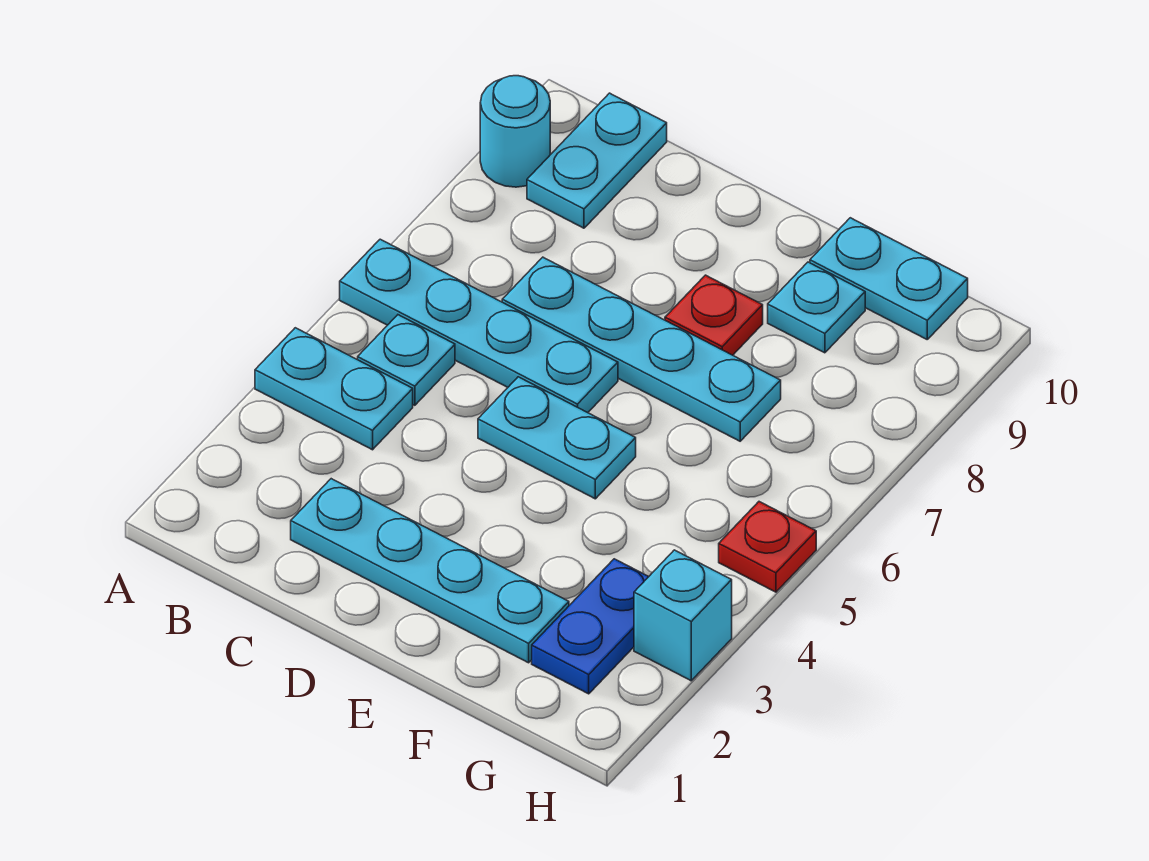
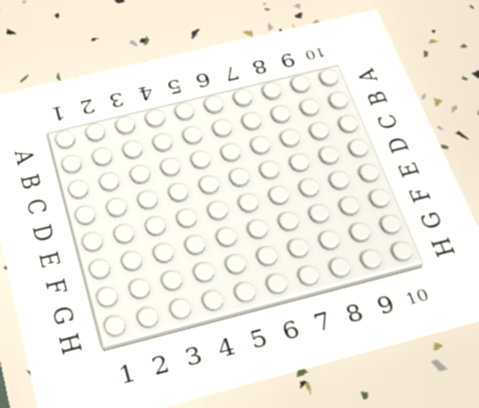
none -> cyan 1x2 plate [255,328,413,450]
none -> cyan 1x4 plate [340,239,618,413]
none -> cyan 1x1 round brick [480,76,550,187]

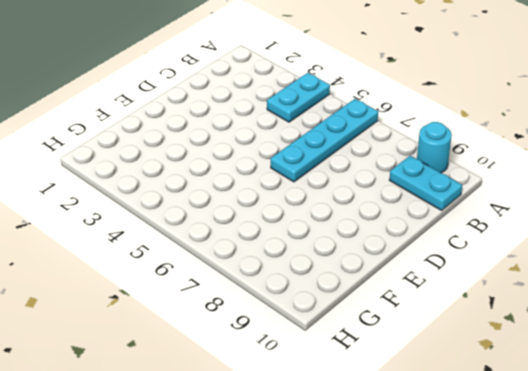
none -> cyan 1x1 plate [358,315,455,405]
none -> cyan 1x4 plate [291,479,569,663]
none -> cyan 1x4 plate [502,257,781,441]

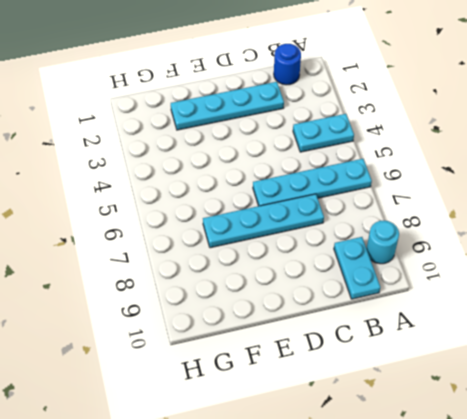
blue 1x1 round brick [274,44,301,85] -> none
none -> cyan 1x1 plate [358,315,455,405]
none -> cyan 1x2 plate [478,377,636,499]
none -> red 1x1 plate [665,275,763,355]

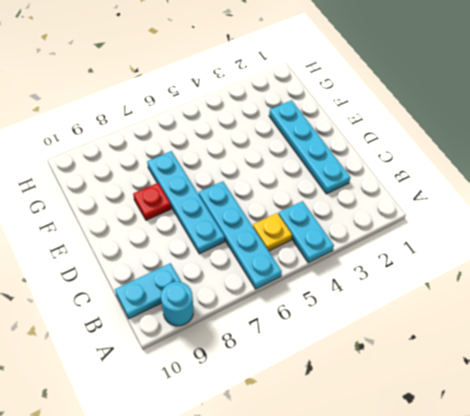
yellow 1x1 plate [253,213,292,251] -> cyan 1x1 plate [358,315,455,405]
none -> cyan 1x2 plate [478,377,636,499]
none -> cyan 1x1 plate [768,262,865,353]
none -> cyan 1x2 plate [810,218,968,339]

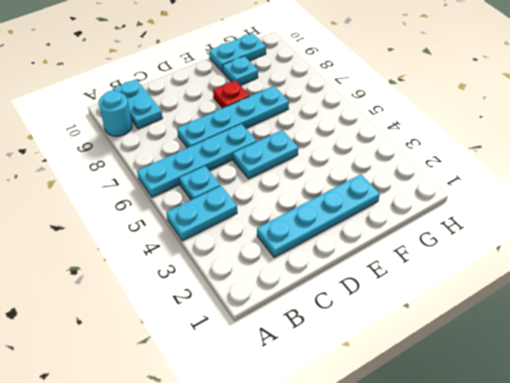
none -> blue 1x2 plate [532,559,649,694]
none -> cyan 1x1 brick [634,550,732,681]
none -> red 1x1 plate [719,502,816,592]

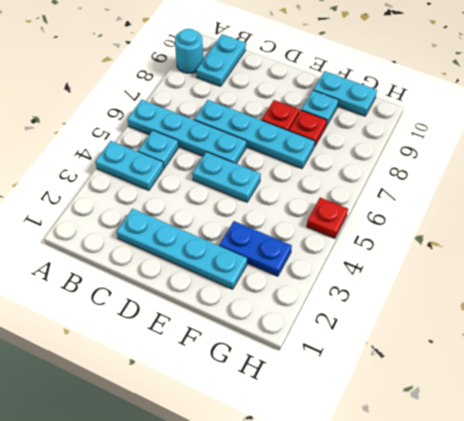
blue 1x2 plate [219,221,292,276] -> blue 1x2 plate turned to [532,559,649,694]
red 1x1 plate [289,110,327,147] -> none
none -> cyan 1x1 brick [634,550,732,681]

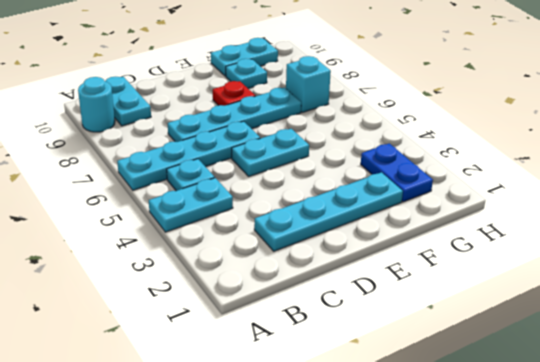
cyan 1x1 brick [286,56,331,112] -> cyan 1x1 brick moved to [634,550,732,681]
none -> red 1x1 plate [719,502,816,592]

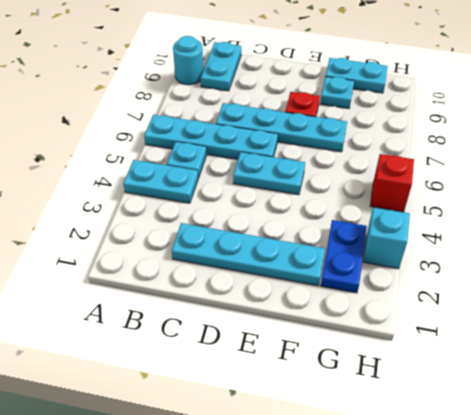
red 1x1 brick [370,154,414,212] -> red 1x1 plate [719,502,816,592]

